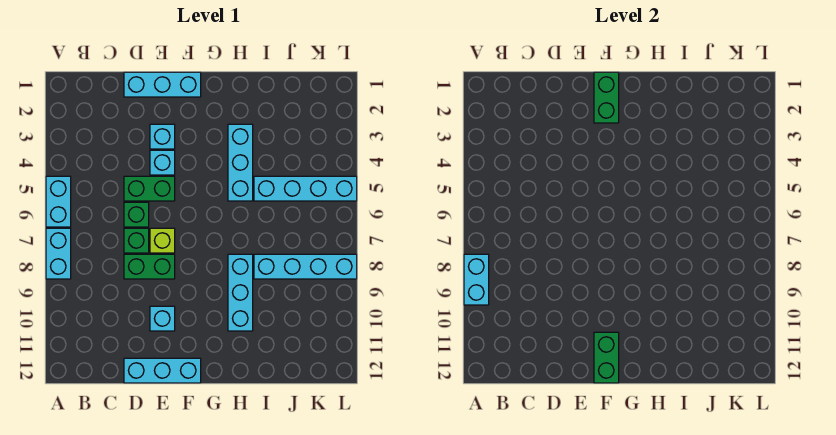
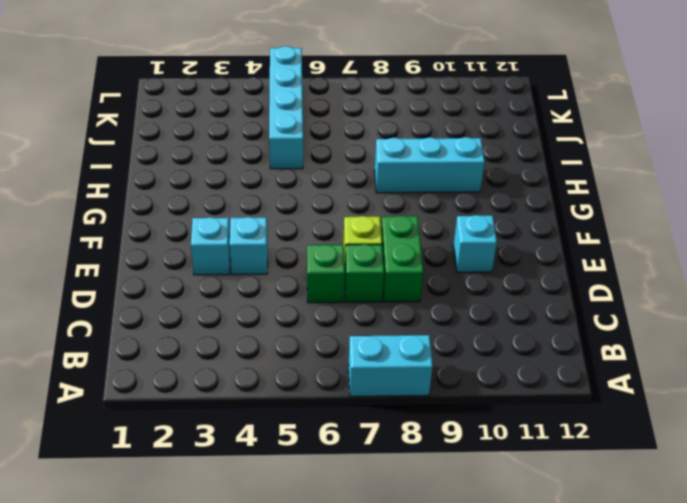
none -> cyan 1x2 brick [46,176,71,227]
none -> cyan 1x3 brick [124,72,201,97]
none -> green 1x2 brick [124,176,175,201]

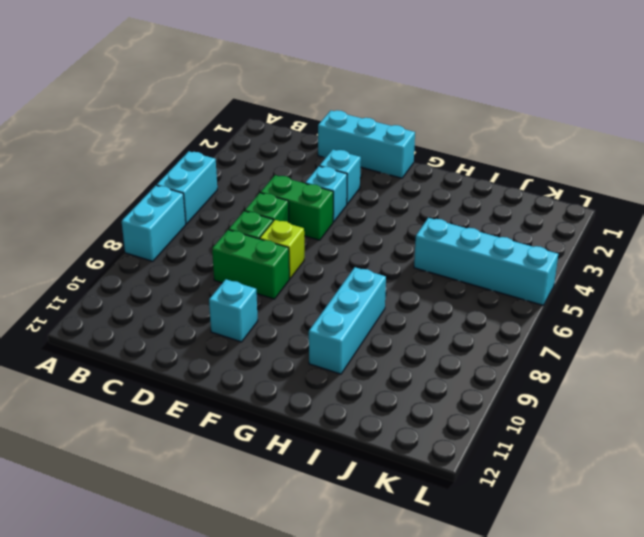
none -> cyan 1x3 brick [124,358,201,383]
none -> cyan 1x3 brick [228,124,253,201]
none -> cyan 1x4 brick [254,254,357,279]

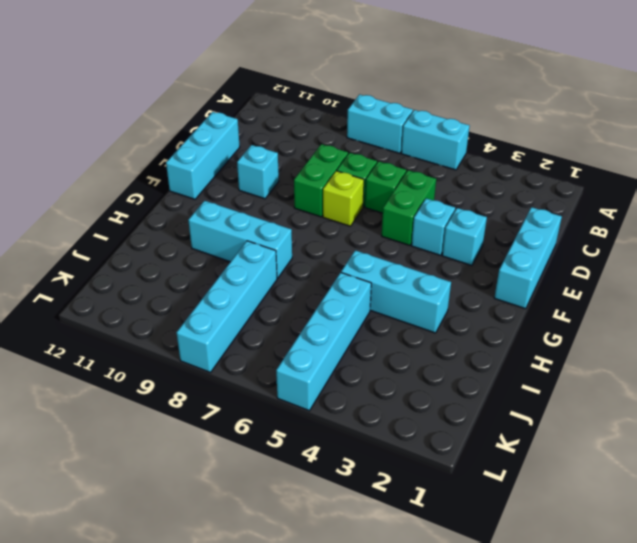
none -> cyan 1x2 brick [464,254,489,305]
none -> green 1x2 brick [594,72,619,123]
none -> green 1x2 brick [594,332,619,383]

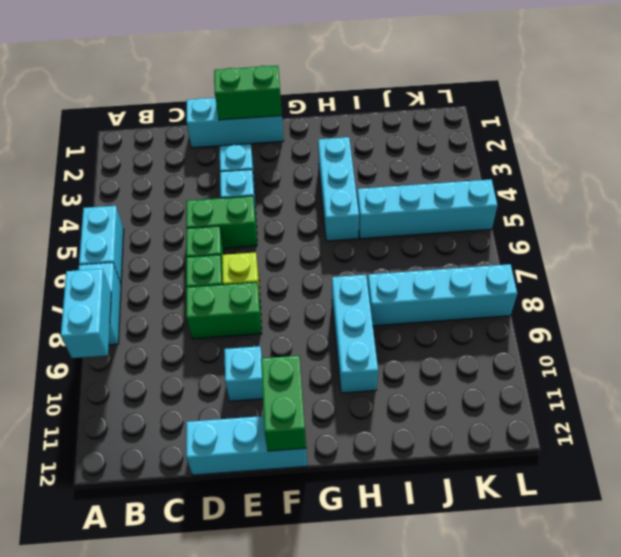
green 1x2 brick [214,66,282,120] -> green 1x2 brick turned to [594,72,619,123]

